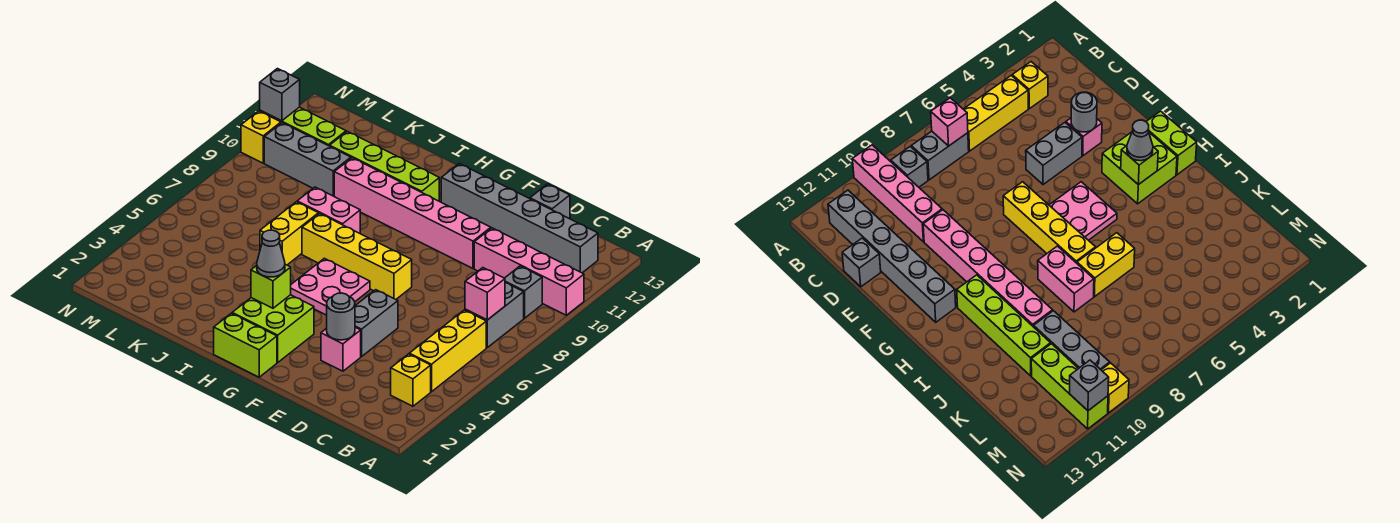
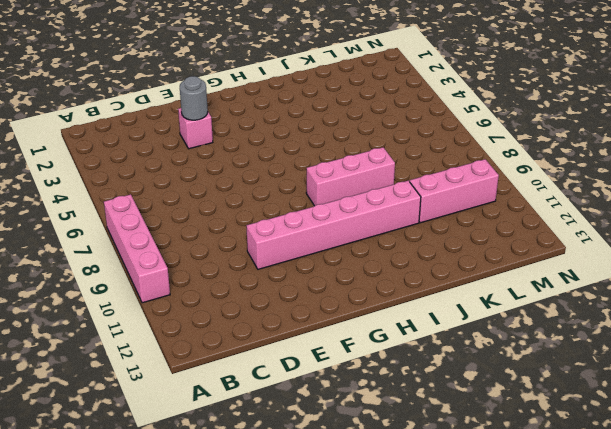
pink 1x4 brick [104,194,170,303] -> pink 1x4 brick turned to [474,228,584,315]
pink 1x3 brick [306,147,395,206] -> pink 1x2 brick [297,187,360,233]
pink 1x3 brick [410,159,499,223] -> grey 1x3 brick [264,123,351,196]
none -> yellow 1x1 brick [391,354,431,406]
none -> yellow 1x3 brick [409,310,486,392]
none -> grey 1x2 brick [465,283,524,347]

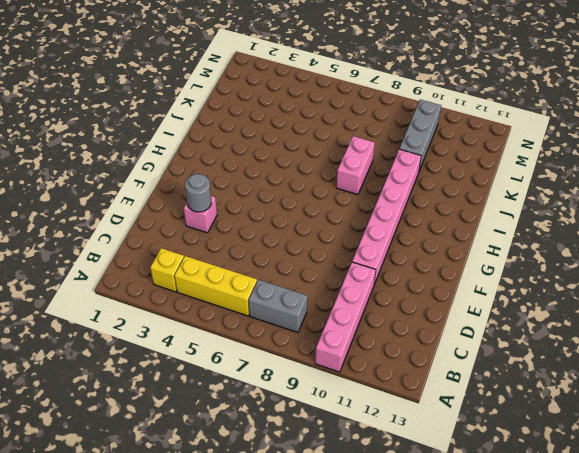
none -> grey 1x1 brick [505,266,542,318]
none -> grey 1x6 brick [441,164,598,273]
none -> grey 1x1 brick [530,184,570,219]

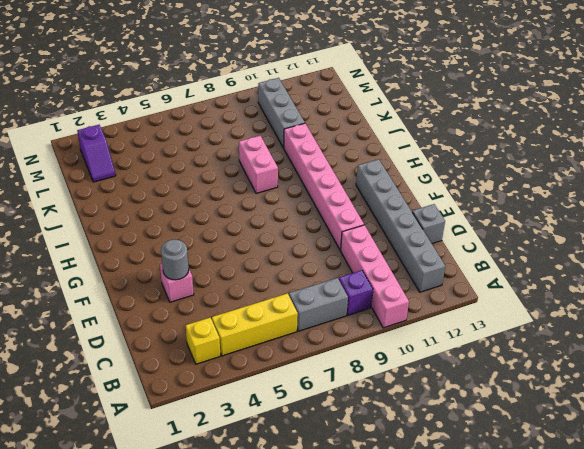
purple 1x1 brick [339,270,373,315] -> grey 1x1 brick [505,266,542,318]
purple 1x2 slope [77,125,116,182] -> none
none -> grey 1x2 brick [355,290,398,357]
none -> yellow 1x4 brick [302,213,412,299]
none -> lime 1x2 brick [214,313,277,377]

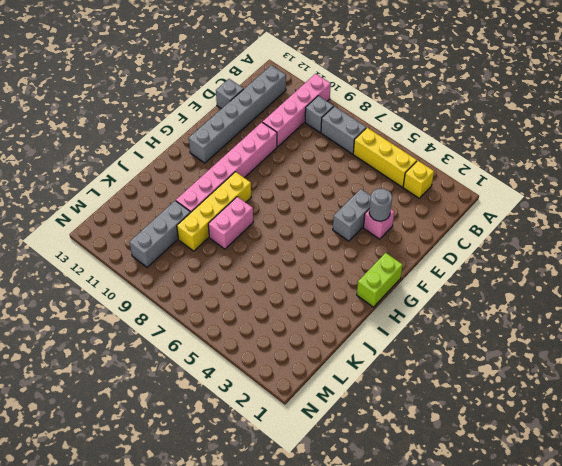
grey 1x2 brick [333,189,371,241] -> grey 1x2 brick turned to [355,290,398,357]
yellow 1x4 brick [177,172,251,251] -> yellow 1x4 brick moved to [302,213,412,299]
none -> lime 2x2 brick [232,295,314,362]
none -> pink 2x2 plate [291,258,370,315]
none -> lime 1x4 brick [330,131,439,201]

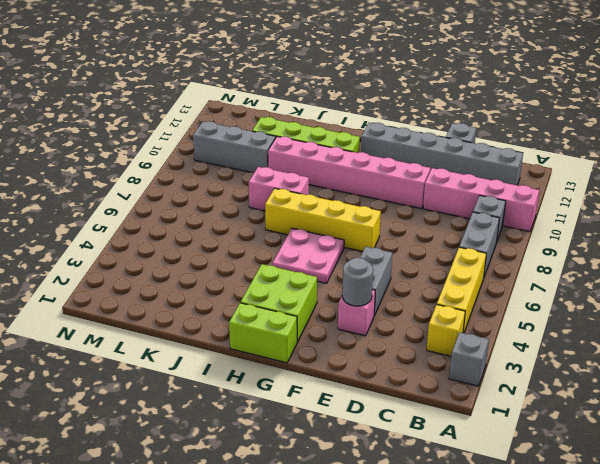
grey 1x1 brick [449,332,489,386] -> grey 1x1 brick moved to [260,69,300,121]
none -> yellow 1x2 brick [260,202,318,265]
none -> lime 1x3 brick [260,107,346,146]
none -> yellow 1x1 brick [241,111,281,163]

